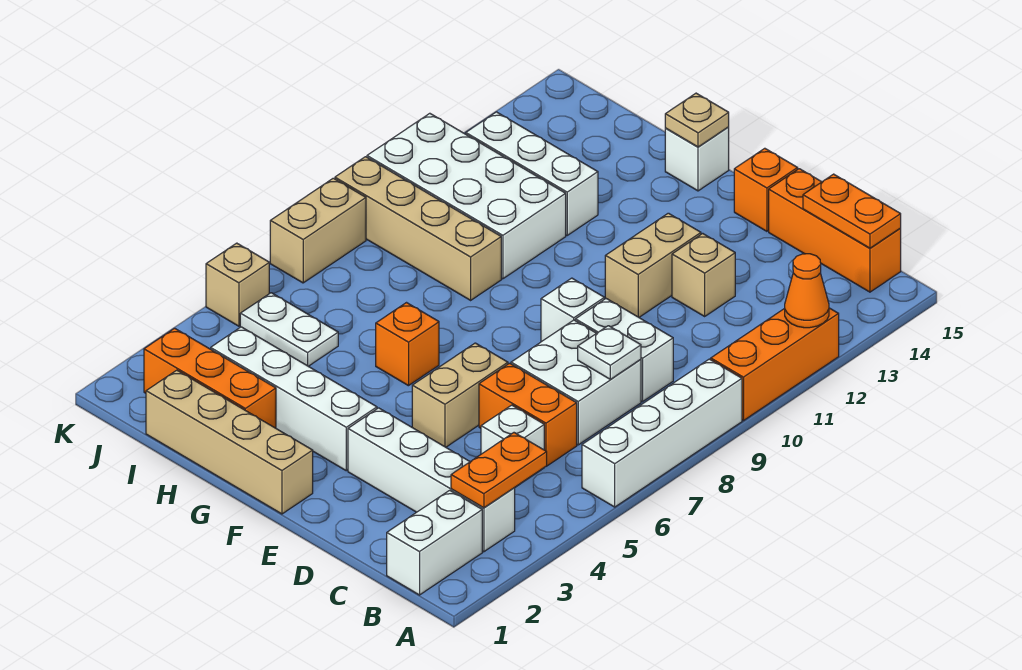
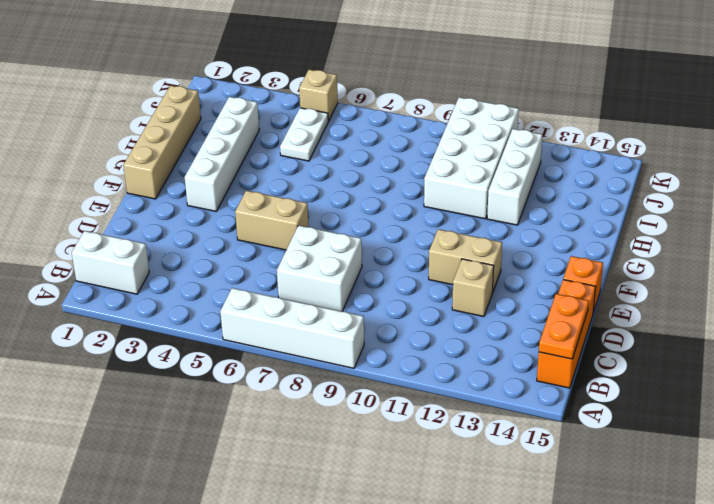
none -> orange 1x3 brick [711,308,839,421]
none -> white 1x4 brick [348,408,515,552]
none -> white 1x1 brick [481,405,544,487]
none -> orange 1x2 brick [479,363,577,466]

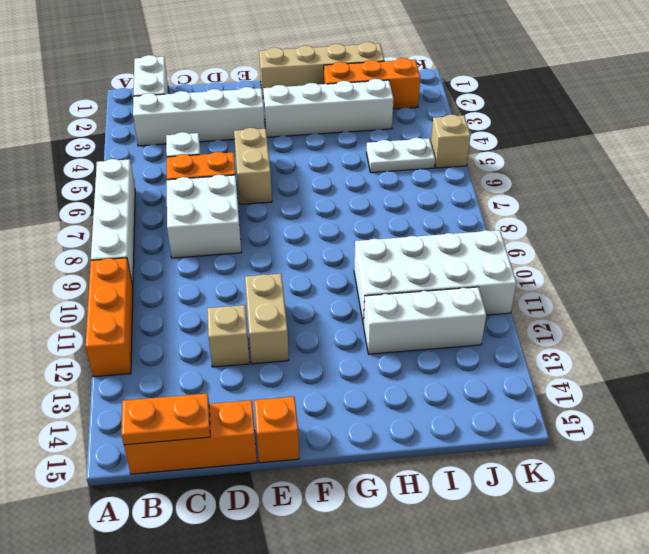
none -> white 1x2 brick [575,299,673,402]
none -> white 1x1 brick [541,278,604,342]
none -> orange 1x1 brick [376,303,439,386]
none -> white 1x1 brick [665,127,729,191]

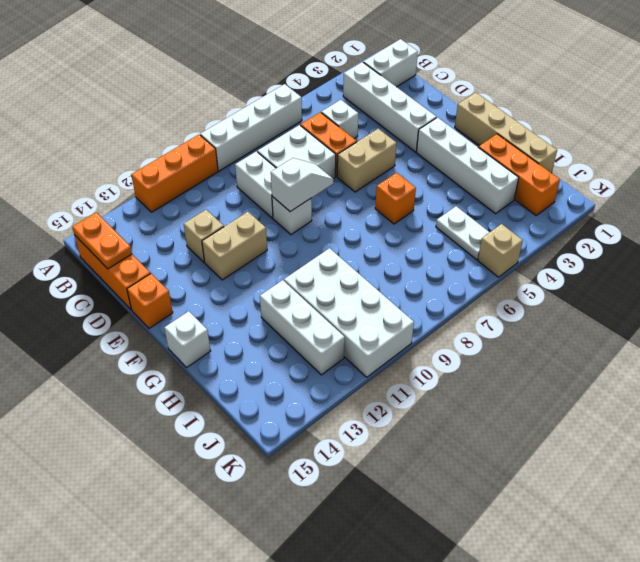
white 1x2 slope [271,158,334,212] -> none
none -> tan 1x4 brick [335,157,501,300]
none -> tan 1x2 brick [270,178,366,283]
none -> orange 1x1 cone [785,254,829,328]
none -> orange 1x2 plate [451,433,547,508]

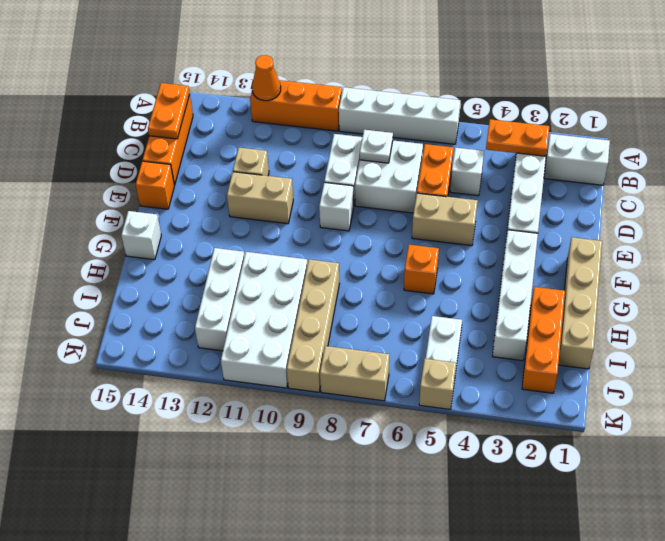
none -> tan 1x1 plate [665,93,729,147]

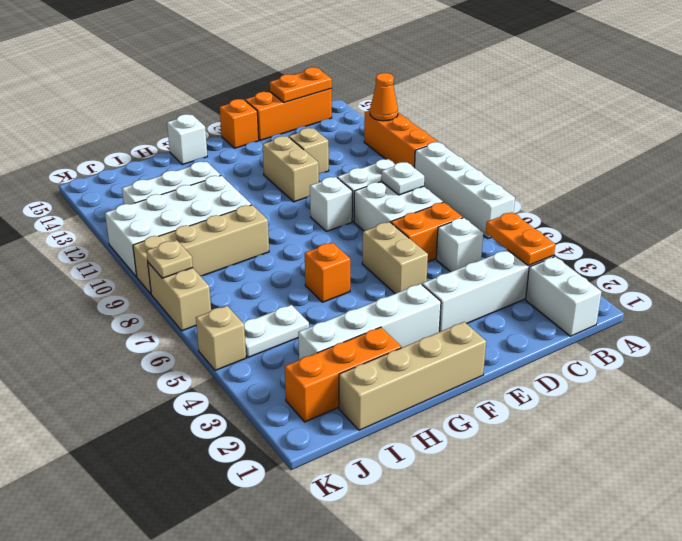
tan 1x1 plate [146,240,193,278] -> tan 1x1 plate moved to [665,93,729,147]

